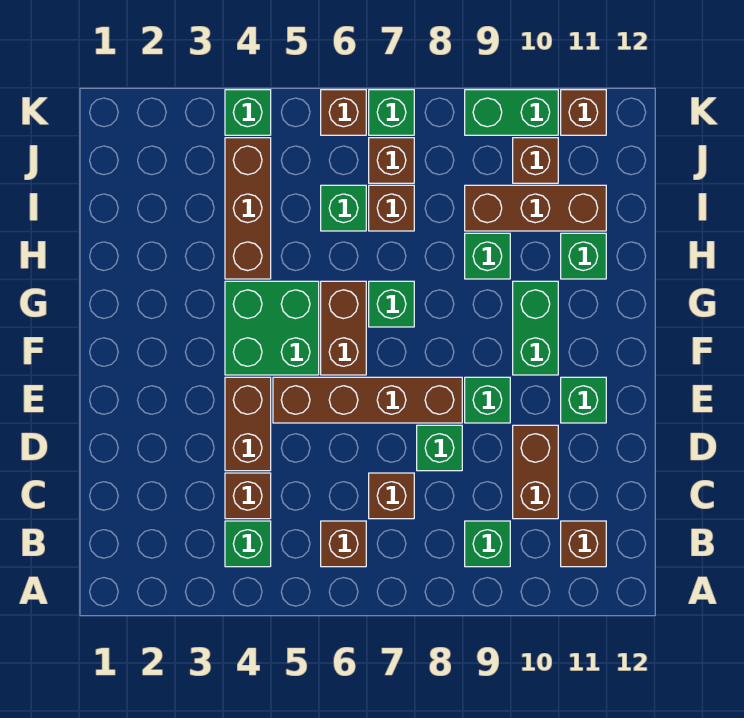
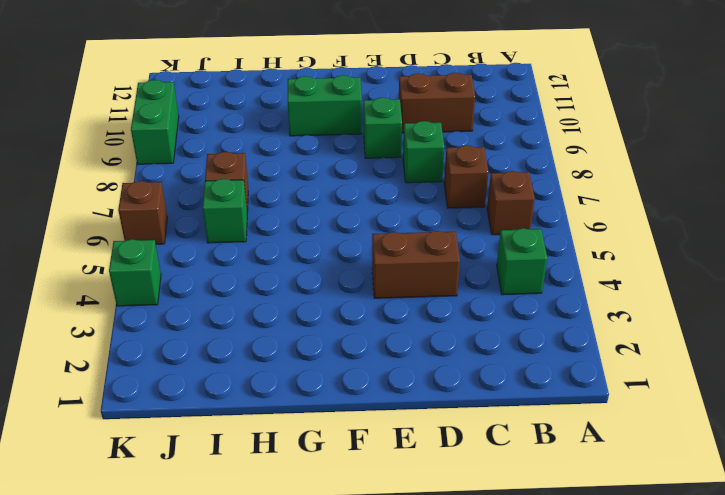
none -> green 1x1 brick [465,521,510,567]
none -> brown 1x1 brick [561,521,606,567]
none -> brown 1x1 brick [225,473,271,519]

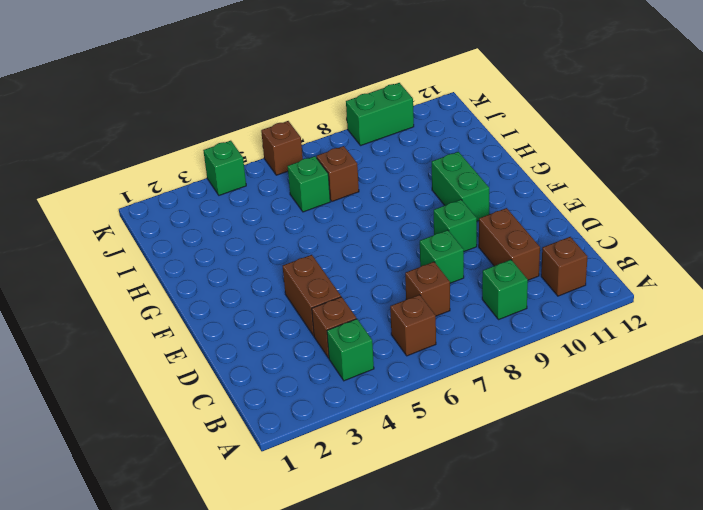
none -> brown 1x4 brick [273,377,462,423]
none -> green 1x1 brick [561,377,606,423]
none -> green 2x2 brick [225,281,319,375]

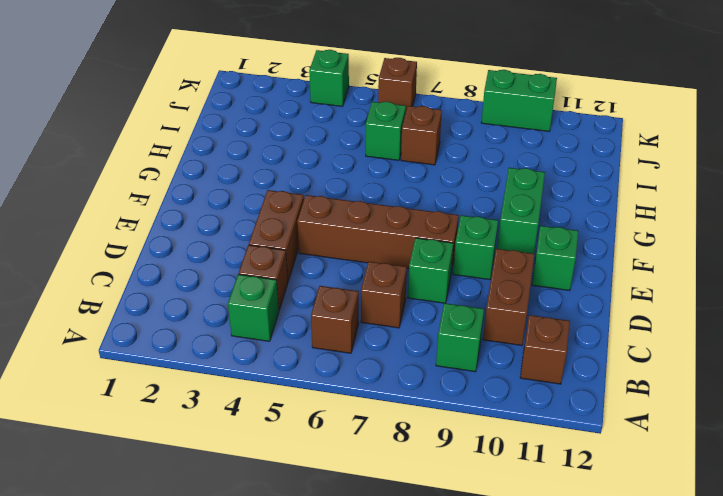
none -> green 2x2 brick [225,281,319,375]
none -> brown 1x2 brick [321,281,366,375]
none -> green 1x1 brick [369,281,414,327]

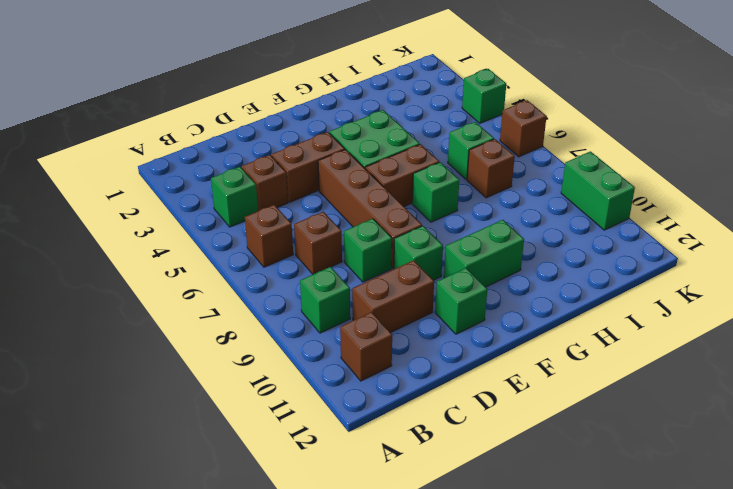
none -> brown 1x3 brick [225,138,271,279]
none -> green 1x1 brick [465,233,510,279]
none -> green 1x1 brick [561,233,606,279]

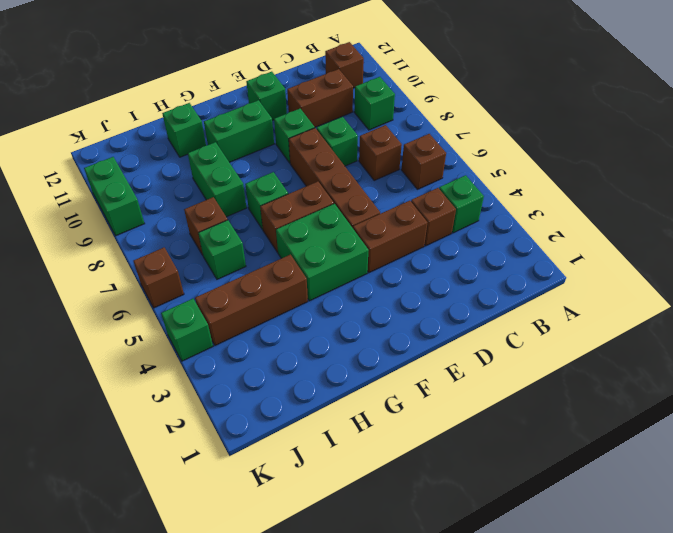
green 1x2 brick [188,142,246,217] -> green 1x1 brick [465,233,510,279]
none -> brown 1x3 brick [465,185,606,231]
none -> brown 1x1 brick [369,138,414,183]
none -> brown 1x1 brick [513,138,558,183]

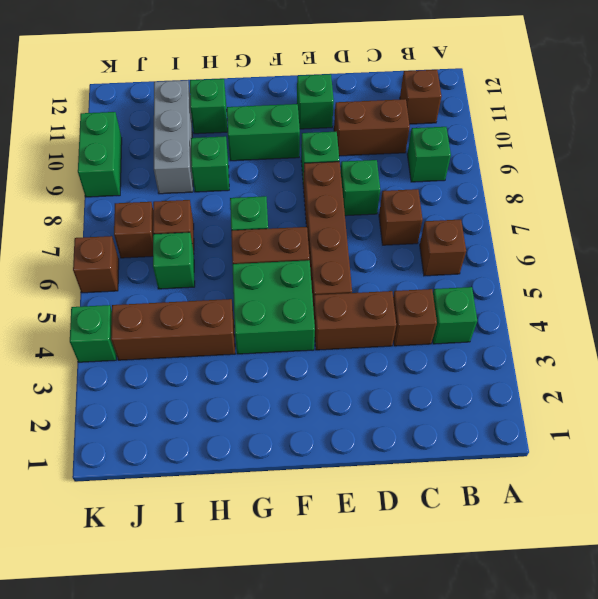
grey 1x3 brick [154,80,193,194] -> brown 1x3 brick [465,185,606,231]
none -> brown 1x1 brick [513,138,558,183]
none -> green 1x1 brick [369,90,414,135]
none -> brown 1x1 brick [561,90,606,135]

